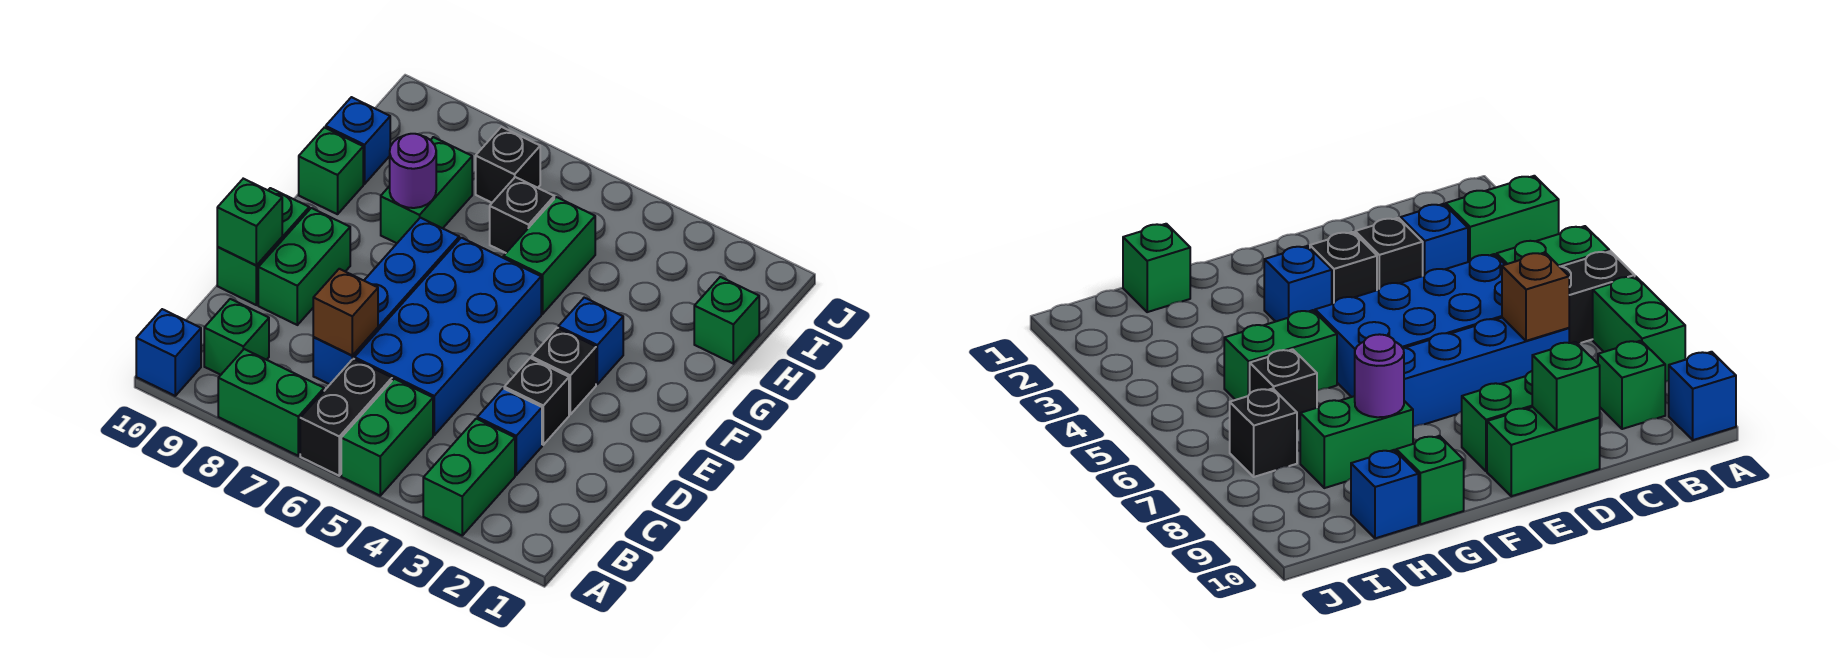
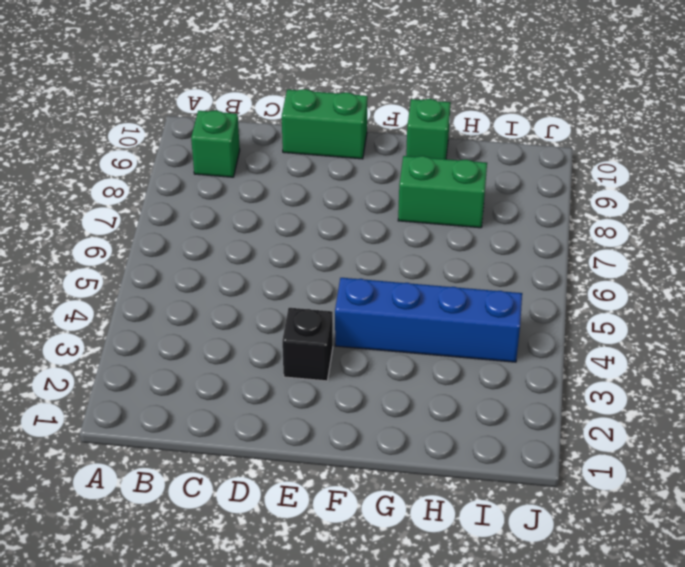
blue 1x4 brick [335,278,522,362] -> blue 1x4 brick moved to [313,218,459,384]
none -> green 1x2 brick [423,419,515,535]
none -> green 1x2 brick [341,379,433,496]
none -> black 1x2 brick [300,359,392,476]

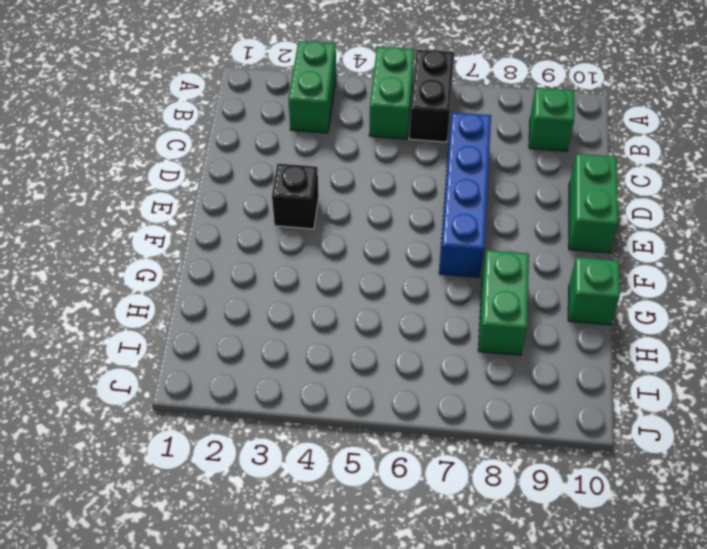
none -> green 1x2 brick [218,349,324,456]
none -> blue 1x1 brick [136,309,201,396]
none -> blue 1x1 brick [477,388,542,475]

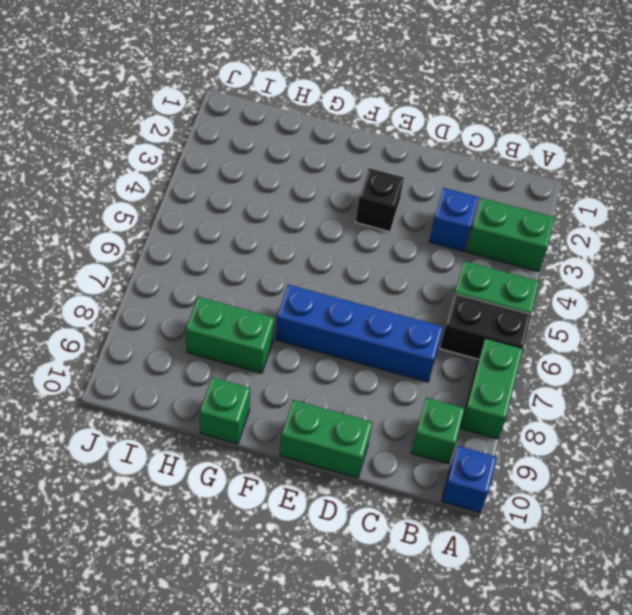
none -> blue 2x4 brick [354,238,541,435]
none -> black 1x1 brick [504,358,569,445]
none -> green 1x2 brick [258,208,350,325]

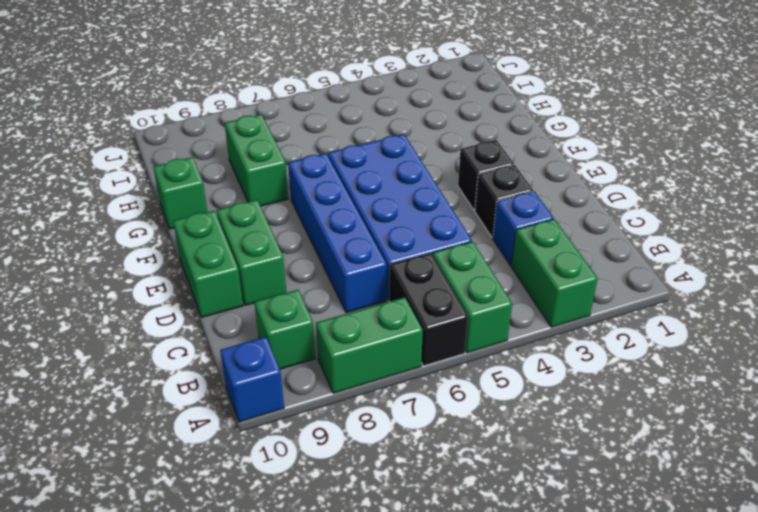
none -> blue 1x1 brick [558,298,623,384]
none -> green 1x2 brick [503,197,595,314]
none -> green 1x1 brick [694,277,759,364]

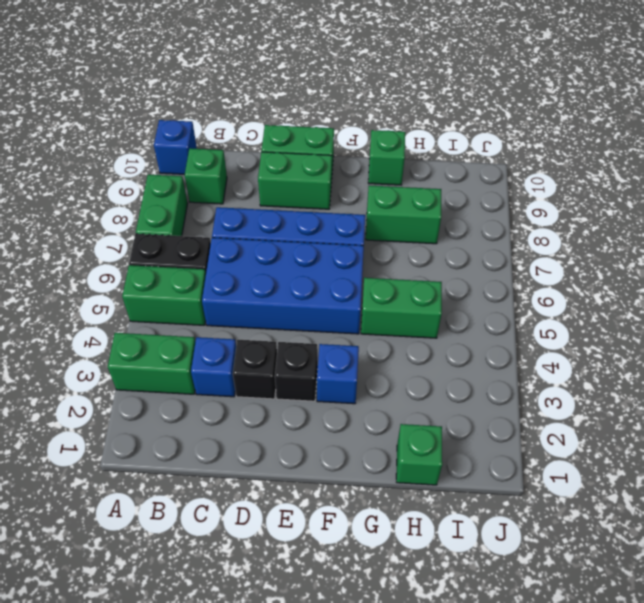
none -> black 1x1 brick [490,177,554,253]
none -> blue 1x1 brick [326,97,390,184]
none -> black 1x1 brick [476,127,540,203]

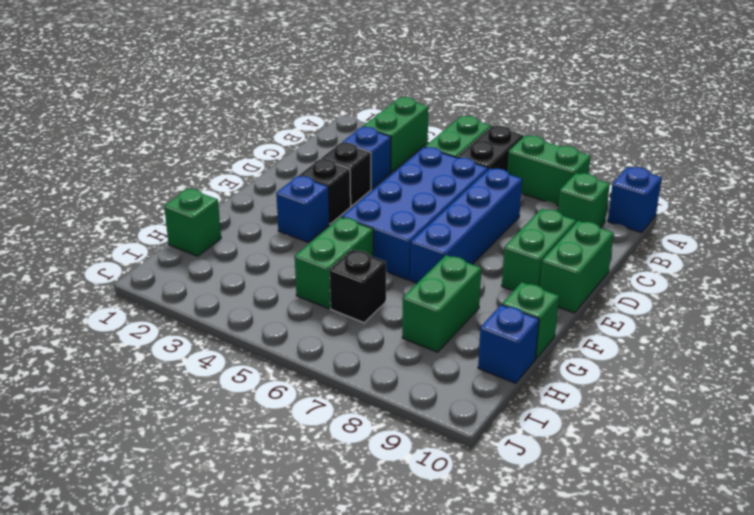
none -> black 1x1 brick [476,127,540,203]
none -> brown 1x1 brick [313,269,378,356]
none -> green 1x1 brick [217,179,282,265]

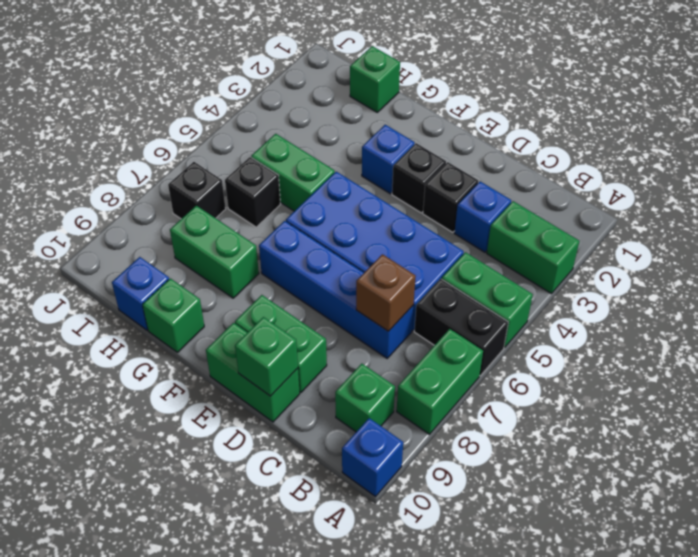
none -> purple 1x1 round brick [390,134,436,208]

